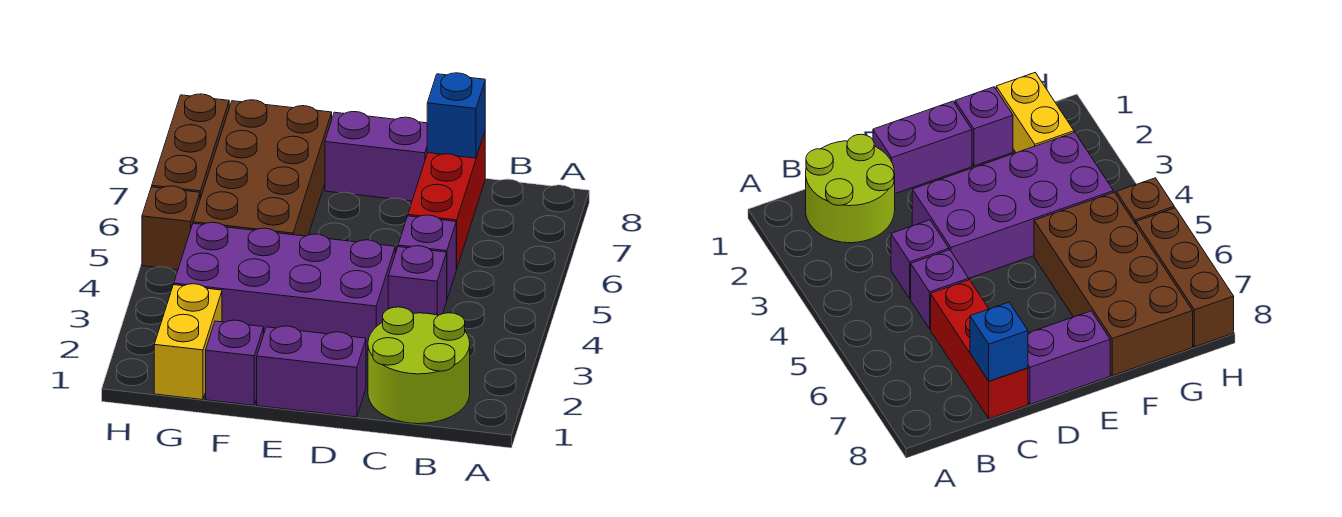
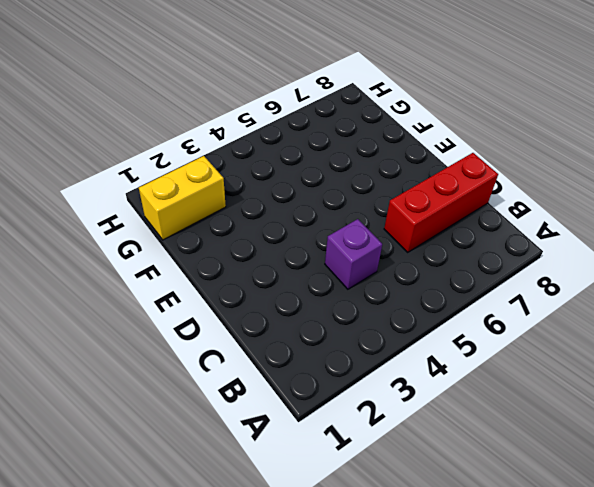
none -> lime 2x2 round brick [368,307,470,424]
none -> purple 1x1 brick [398,215,456,299]
none -> purple 1x2 brick [257,326,366,417]

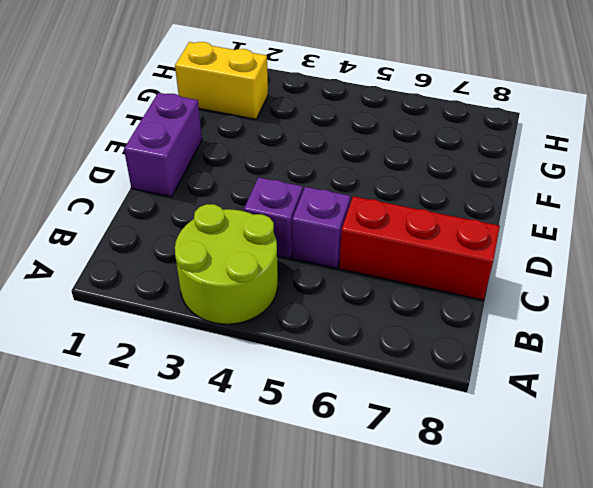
lime 2x2 round brick [175,204,278,324] -> lime 2x2 round brick moved to [368,307,470,424]
none -> purple 2x4 brick [174,223,395,355]
none -> purple 1x2 brick [325,112,427,201]
none -> purple 1x1 brick [206,320,264,405]

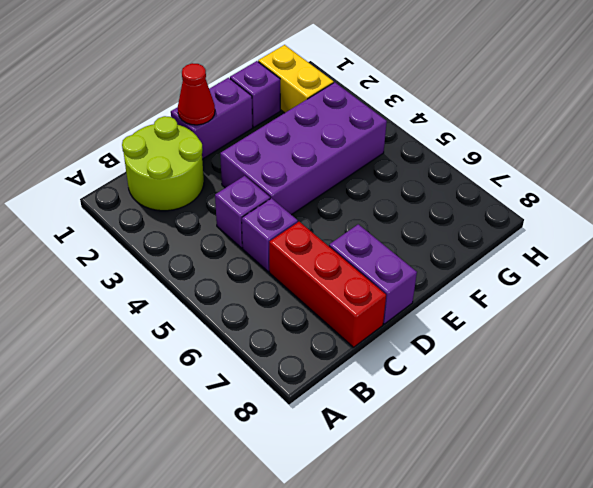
red 1x1 cone [178,63,215,125] -> none
purple 1x2 brick [329,224,417,324] -> purple 1x2 brick turned to [325,112,427,201]
none -> brown 2x4 brick [193,100,332,236]
none -> brown 1x1 brick [142,186,200,270]
none -> brown 1x3 brick [152,94,229,199]

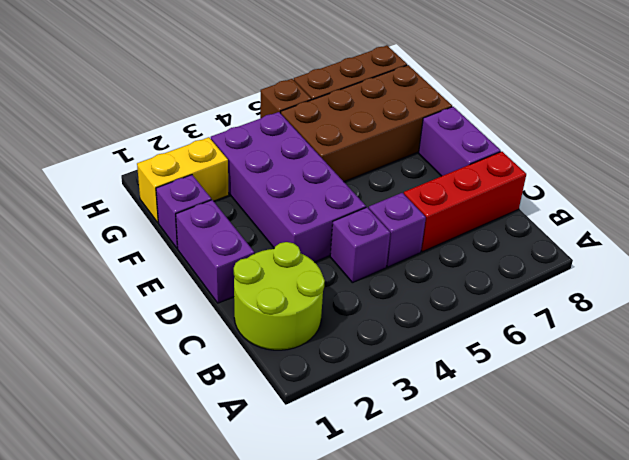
none -> blue 1x1 brick [427,73,485,158]

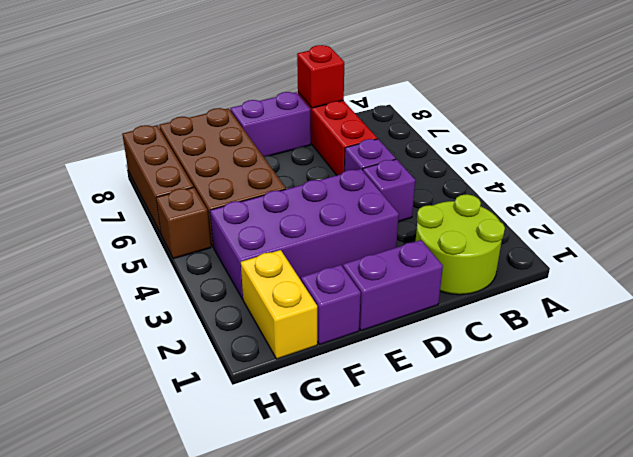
red 1x1 brick [297,45,344,108] -> blue 1x1 brick [427,73,485,158]

